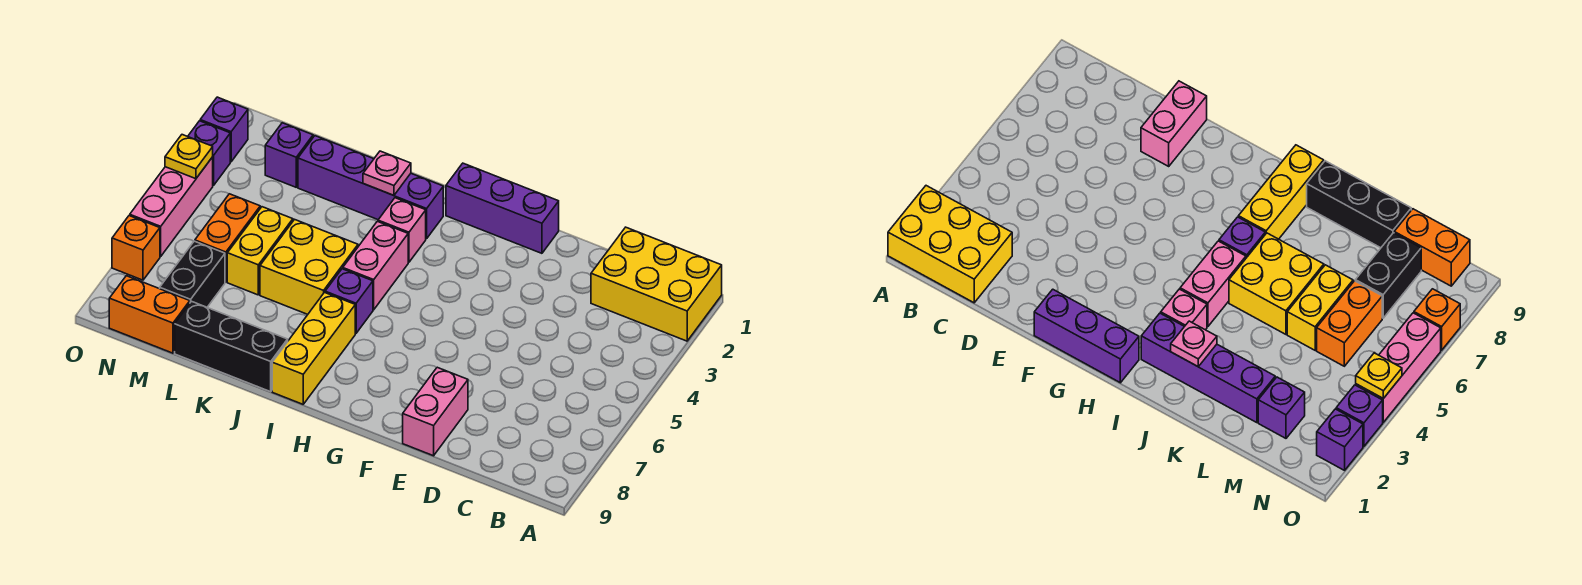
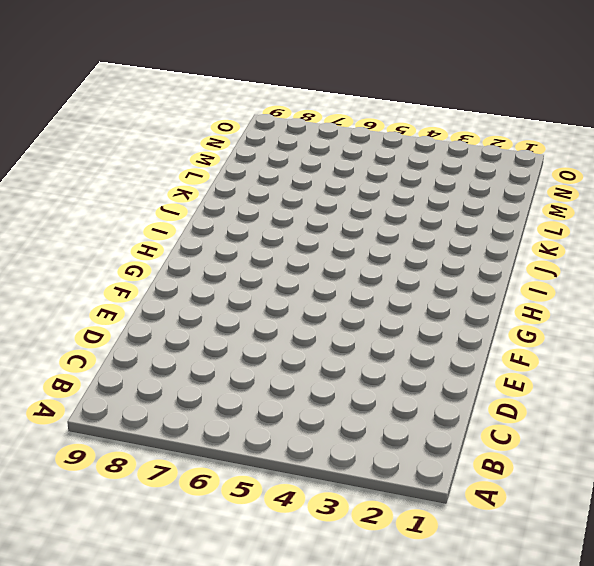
none -> yellow 2x3 brick [591,227,722,341]
none -> pink 1x2 brick [403,367,468,456]
none -> purple 1x3 brick [446,163,559,253]

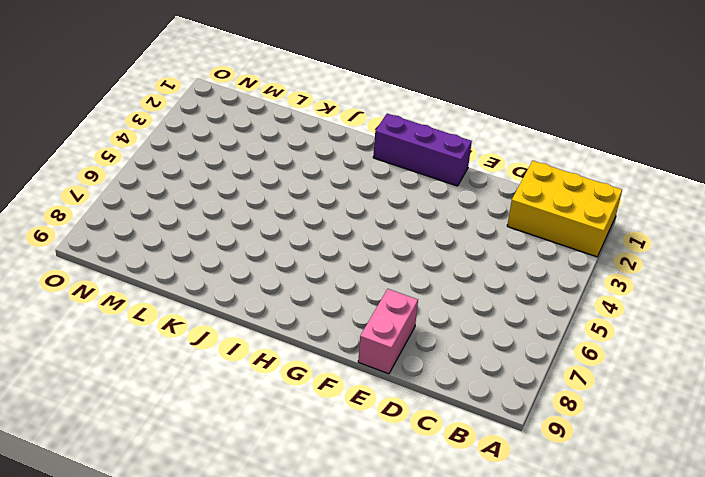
none -> purple 1x4 brick [298,136,443,239]
none -> pink 1x1 brick [378,198,426,262]
none -> pink 1x2 brick [343,221,408,310]

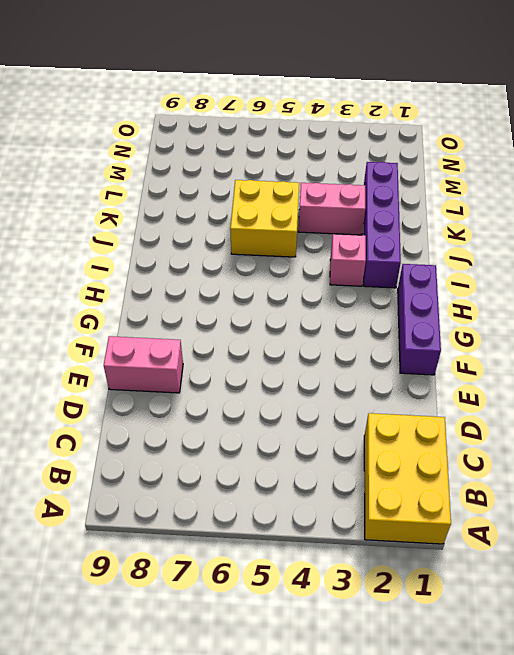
pink 1x2 brick [298,183,365,235] -> pink 1x2 brick moved to [343,221,408,310]
none -> purple 1x1 brick [325,269,373,333]
none -> yellow 1x3 brick [272,293,355,404]
none -> black 1x3 brick [175,301,288,392]

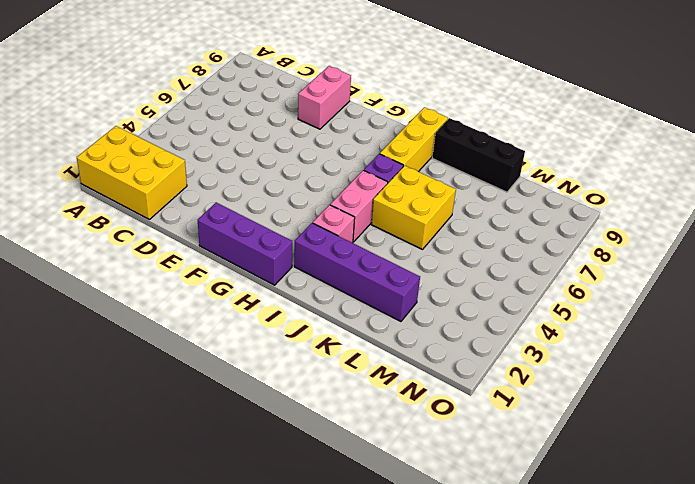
none -> yellow 1x2 brick [227,207,293,295]
none -> purple 1x1 brick [265,123,313,187]
none -> orange 1x2 brick [195,194,260,282]

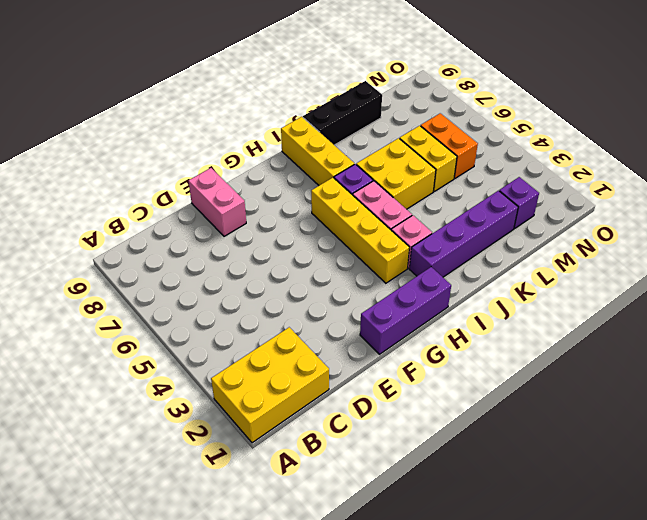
yellow 1x4 brick [311,178,409,283] -> none
none -> black 1x2 brick [160,241,225,307]
none -> orange 1x2 brick [109,276,190,353]
none -> purple 1x1 brick [200,97,248,162]

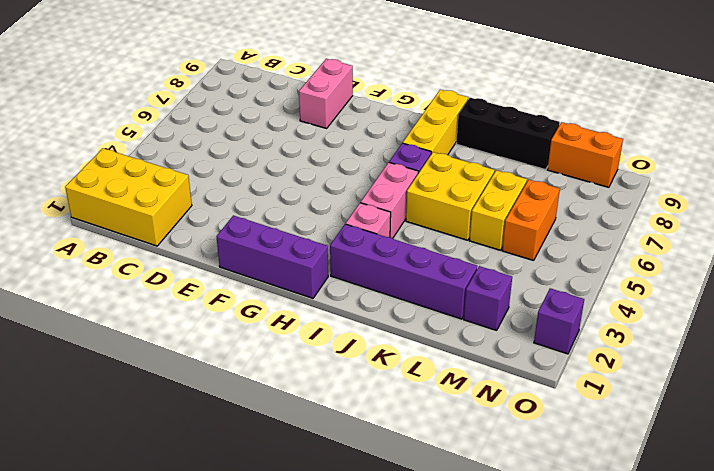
none -> black 1x2 brick [160,241,225,307]
none -> purple 1x1 brick [188,121,230,185]
none -> pink 1x3 brick [130,157,213,256]

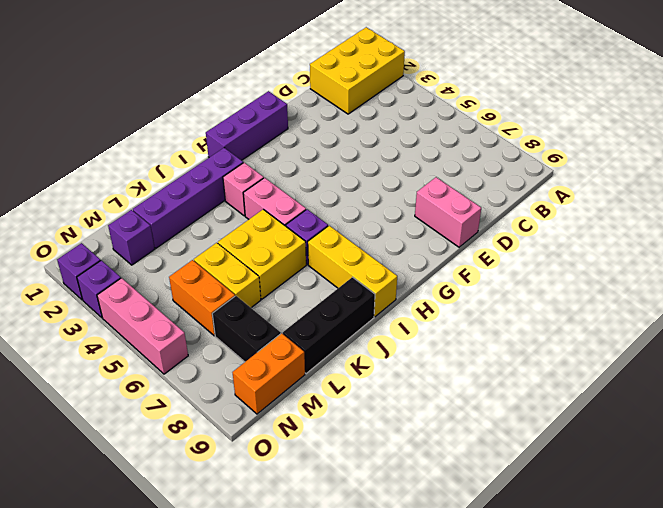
none -> orange 1x1 brick [112,216,160,280]
none -> pink 1x1 plate [363,151,411,195]
none -> yellow 1x1 plate [165,135,213,179]

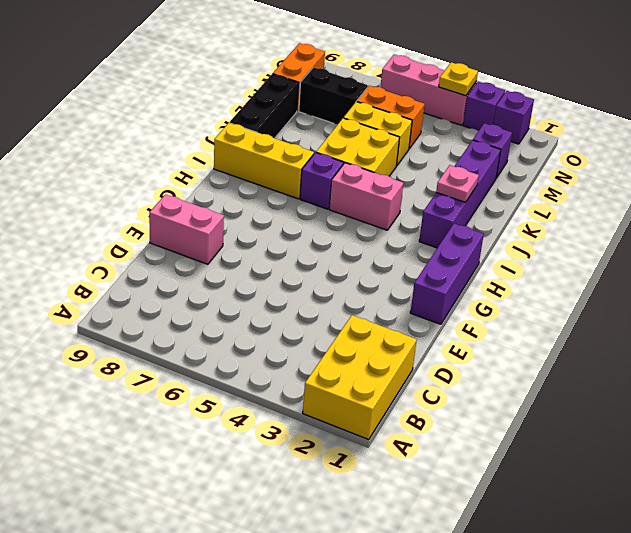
none -> pink 1x1 brick [378,198,426,262]
none -> orange 1x1 brick [112,216,160,280]

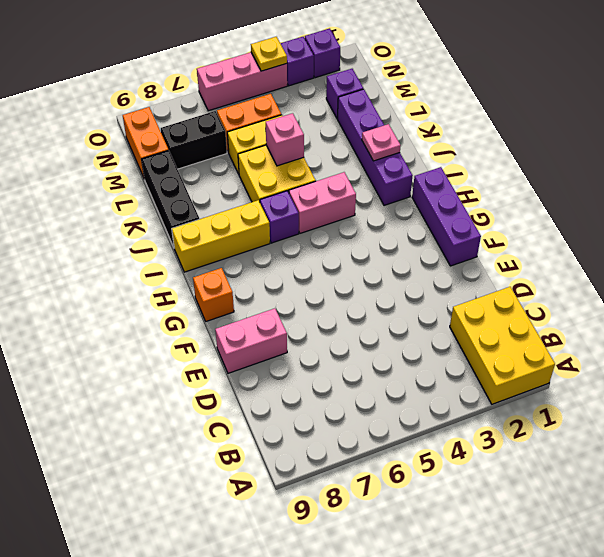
orange 1x1 brick [193,268,234,321] -> orange 1x1 brick moved to [112,216,160,280]
pink 1x1 brick [266,113,304,166] -> pink 1x1 brick moved to [378,198,426,262]

